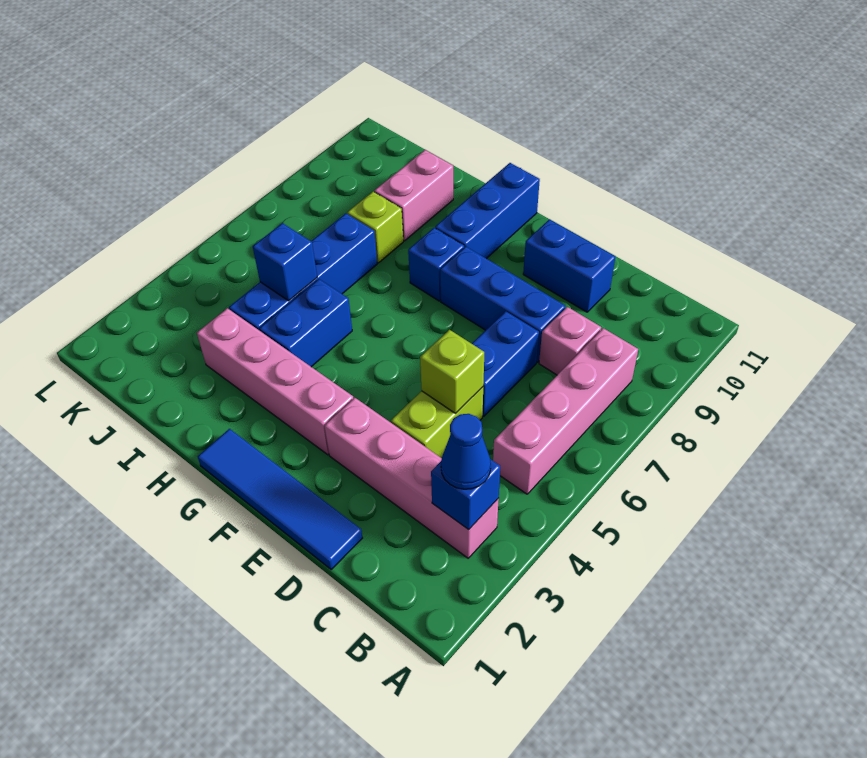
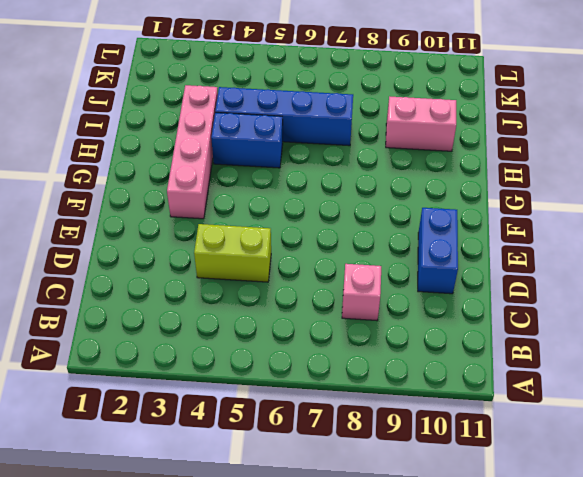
none -> pink 1x4 brick [325,398,499,558]
none -> pink 1x4 brick [493,328,638,494]
none -> blue 1x4 tile [198,429,362,570]

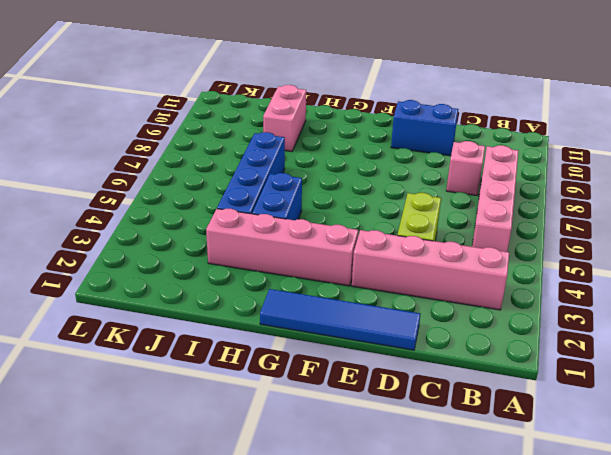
none -> blue 1x2 brick [472,311,539,416]
none -> blue 1x3 brick [440,247,565,362]
none -> blue 1x1 brick [408,228,464,301]

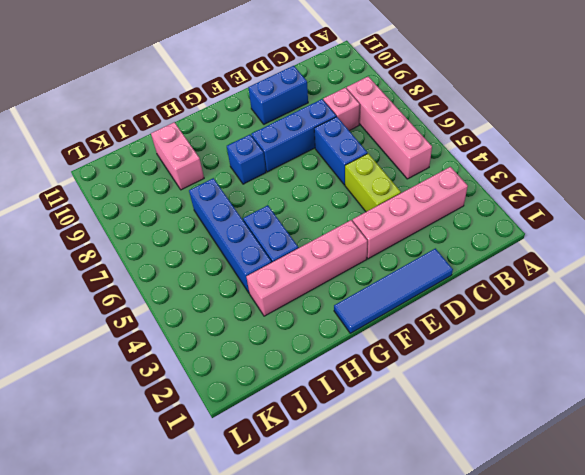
none -> blue 1x3 brick [435,163,540,259]
none -> lime 1x1 brick [347,192,403,263]
none -> blue 1x1 brick [431,459,500,530]

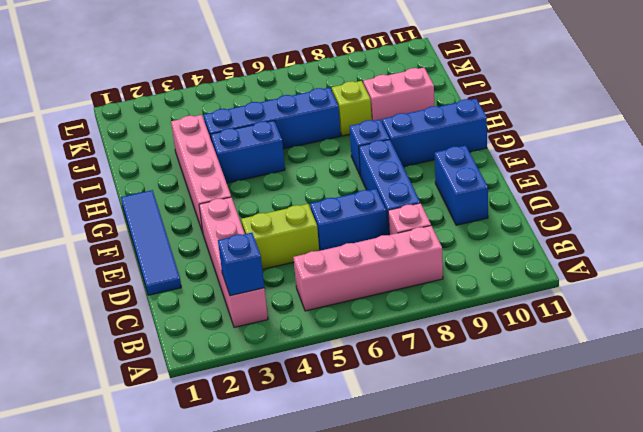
none -> lime 1x1 brick [420,330,484,413]
none -> blue 1x1 brick [253,223,317,301]
none -> blue 1x1 cone [441,414,491,489]

